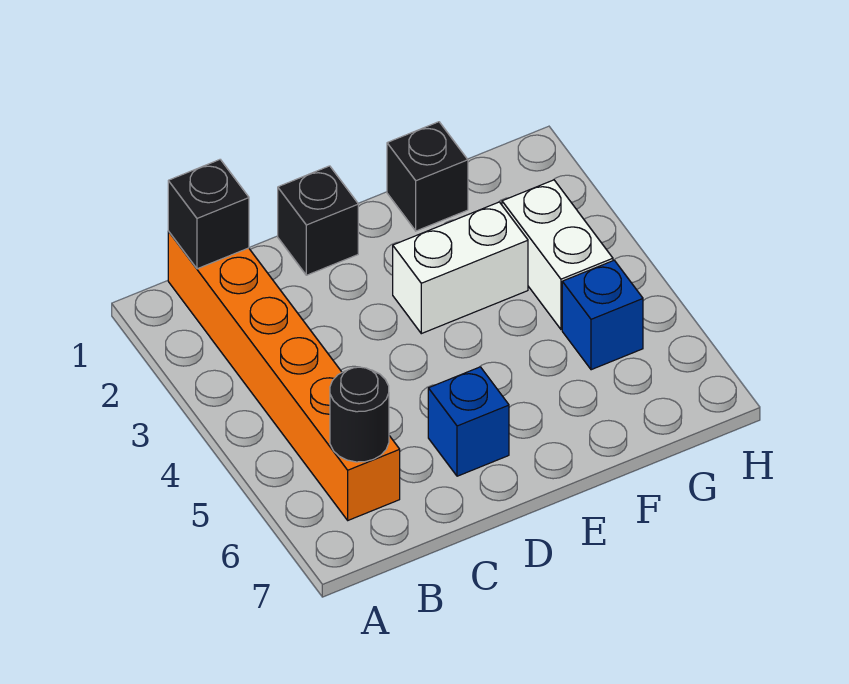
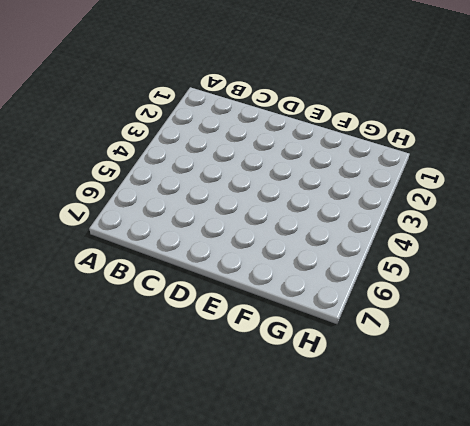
none -> orange 1x6 brick [168,231,400,520]
none -> black 1x1 brick [278,166,358,275]

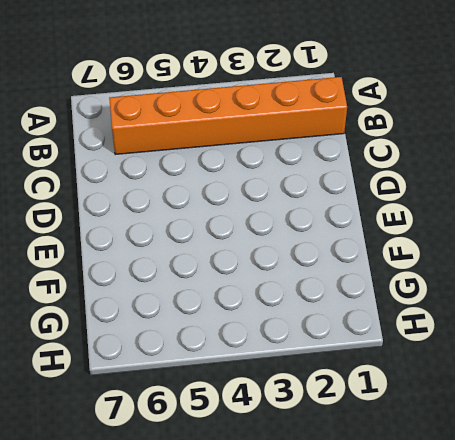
none -> black 1x1 brick [278,166,358,275]
none -> blue 1x1 brick [428,367,509,476]

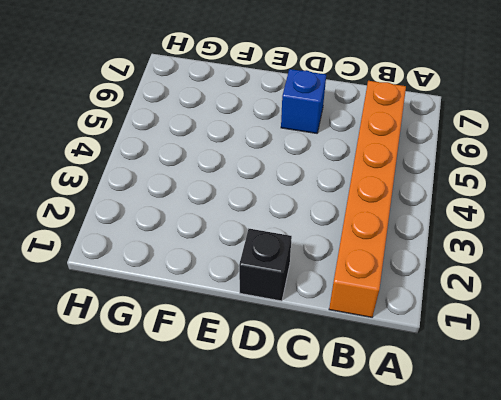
none -> white 1x2 brick [393,202,528,334]
none -> black 1x1 brick [387,122,468,231]

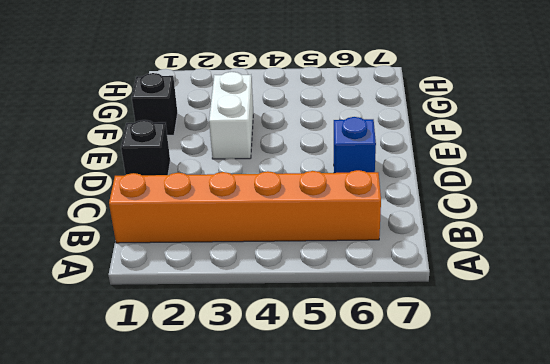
none -> white 1x2 brick [502,180,613,329]
none -> blue 1x1 brick [562,260,643,370]

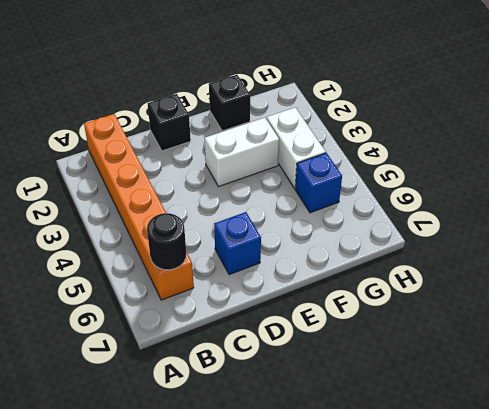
none -> black 1x1 brick [168,160,249,269]

